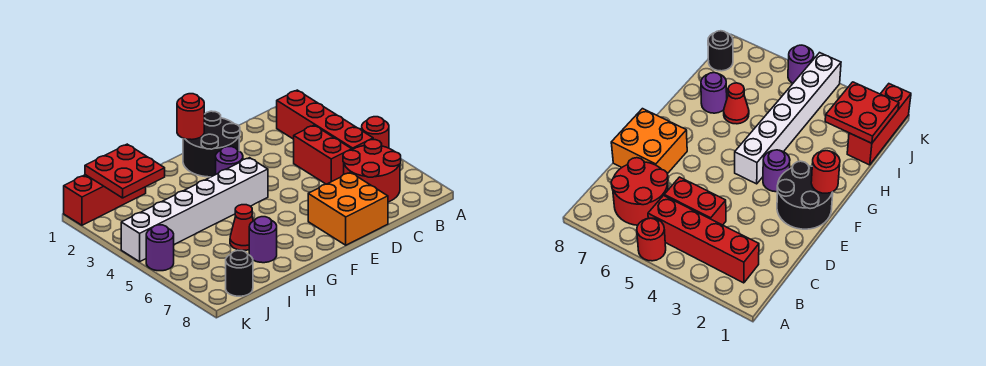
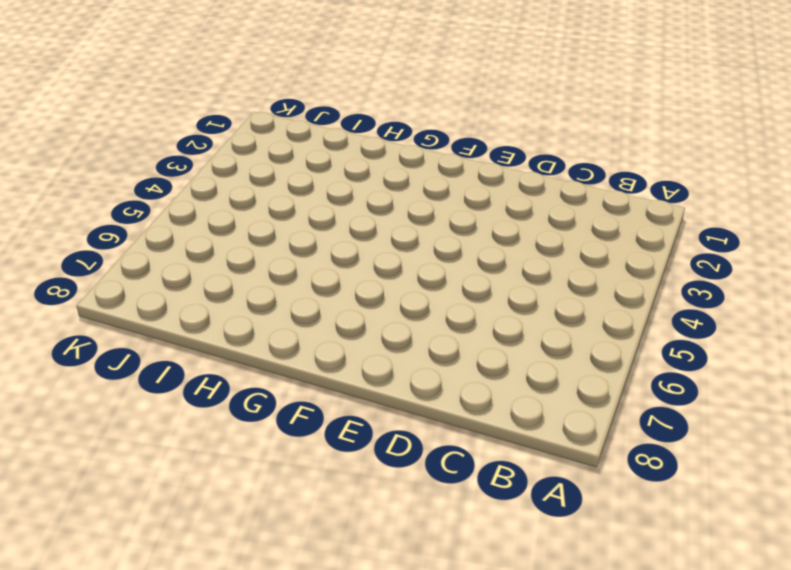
none -> red 1x1 round brick [362,117,389,148]
none -> red 1x4 brick [277,90,373,149]
none -> red 2x2 round brick [343,140,401,202]

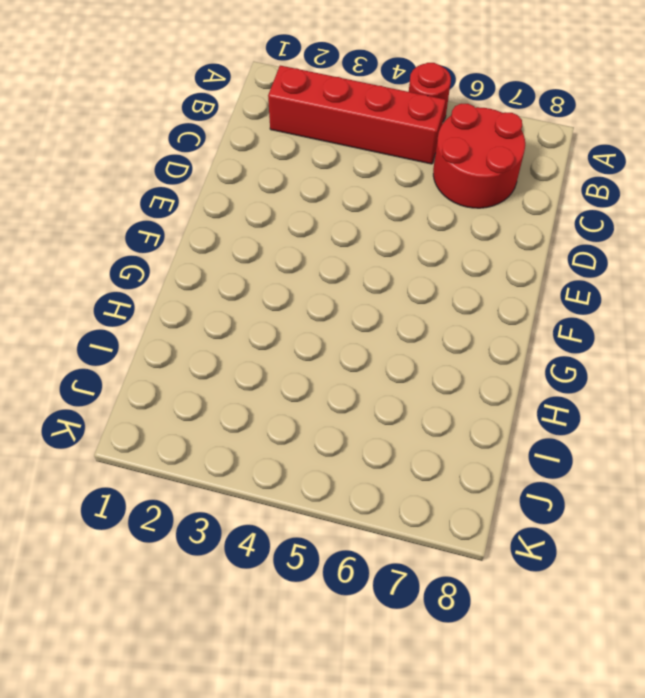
none -> red 1x2 brick [294,125,352,184]
none -> orange 2x2 brick [308,172,388,245]
none -> black 2x2 round brick [183,111,240,177]

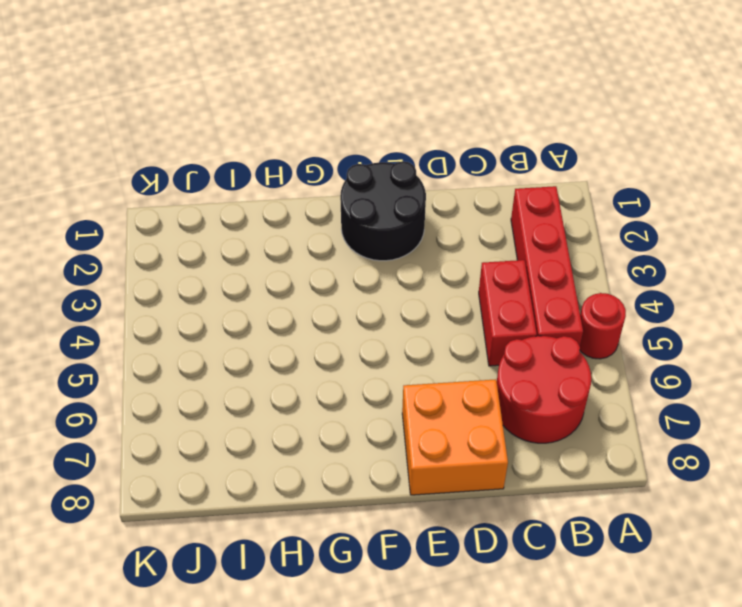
none -> purple 1x1 round brick [216,147,243,174]
none -> white 1x6 brick [121,158,268,262]
none -> red 1x1 cone [230,205,253,250]

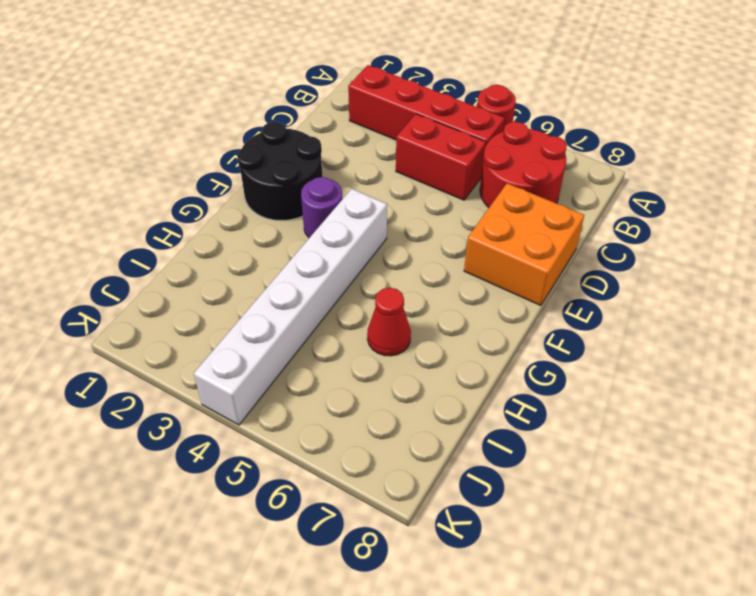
none -> purple 1x1 round brick [249,217,277,263]
none -> red 1x3 brick [64,175,146,225]
none -> black 1x1 round brick [226,250,253,296]

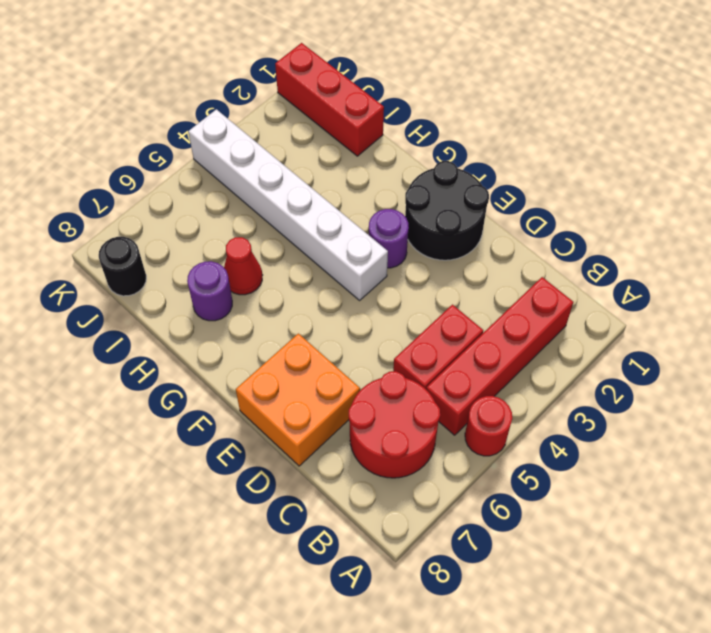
none -> purple 1x1 round brick [146,225,174,271]
none -> red 1x1 round brick [177,94,204,140]
none -> red 2x2 plate [85,144,165,198]

